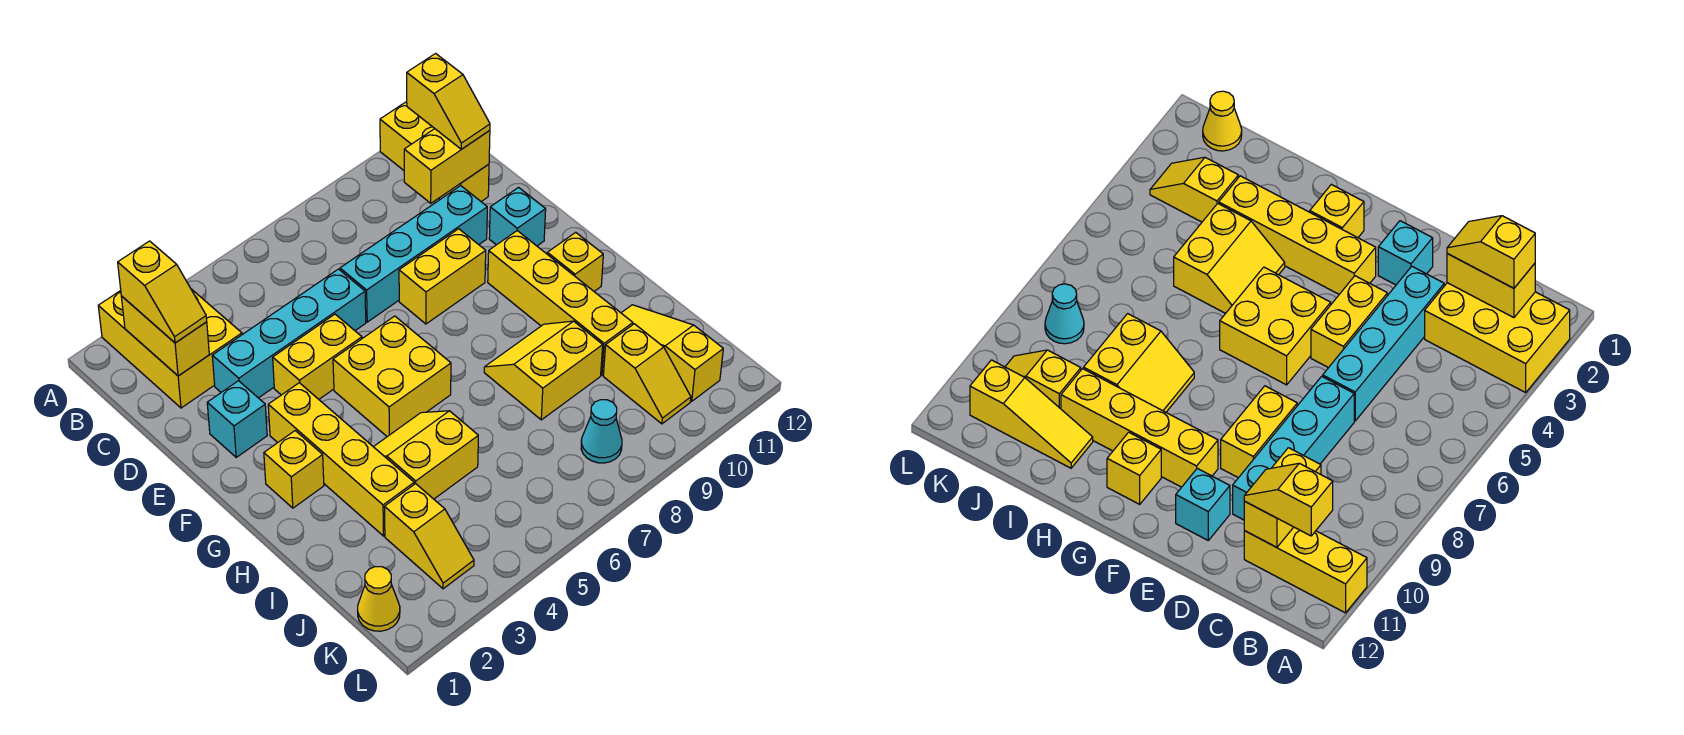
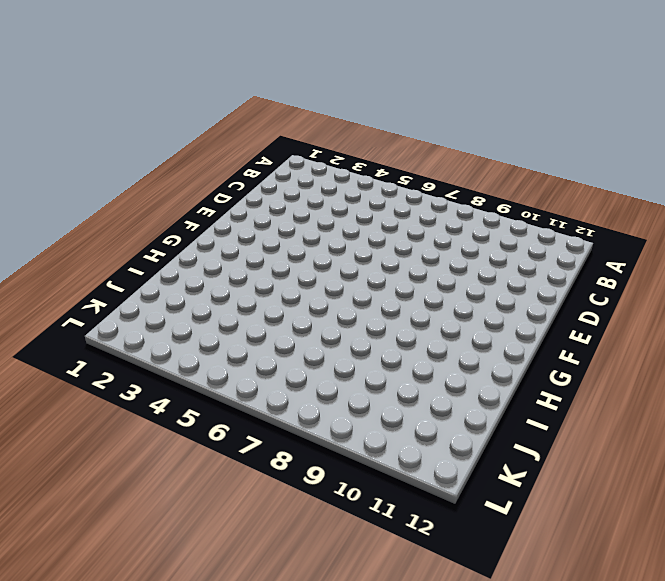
none -> yellow 2x3 brick [98,289,242,408]
none -> yellow 1x3 brick [380,102,489,201]
none -> cyan 1x4 brick [212,269,366,398]

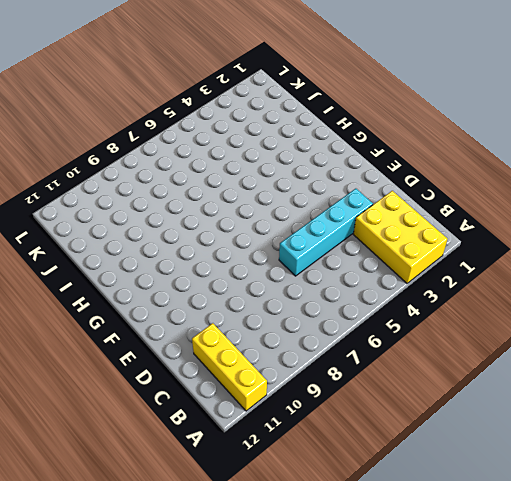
none -> cyan 1x4 brick [340,186,487,322]
none -> cyan 1x1 brick [207,381,267,457]
none -> yellow 1x2 brick [273,314,362,399]

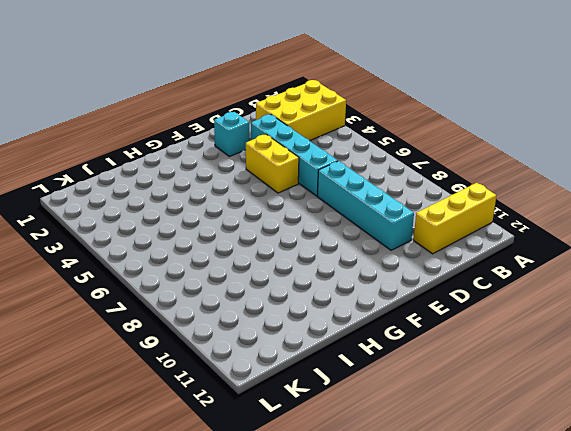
none -> yellow 1x2 brick [399,229,486,324]
none -> cyan 1x1 brick [489,188,546,246]
none -> yellow 1x4 brick [268,383,414,536]

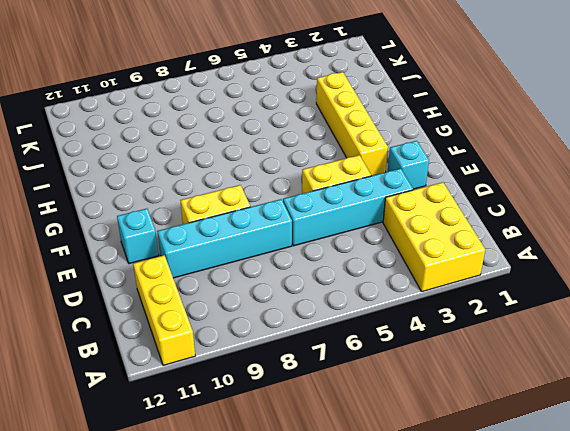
none -> yellow 2x2 brick [333,316,451,437]
none -> yellow 1x4 brick [488,231,633,375]
none -> yellow 1x1 brick [264,431,324,508]

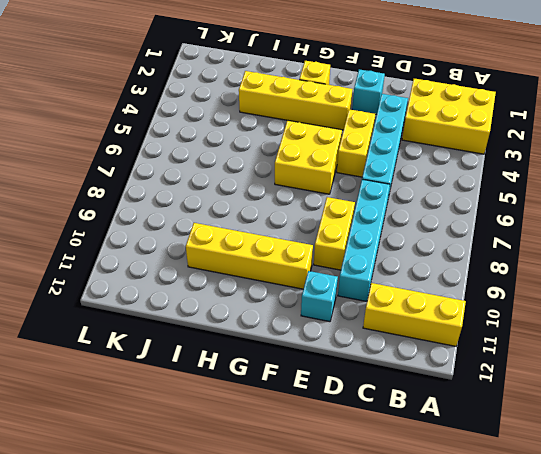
none -> yellow 1x1 brick [547,232,603,291]
none -> yellow 2x2 slope [374,411,478,499]
none -> yellow 2x2 slope [484,321,603,420]

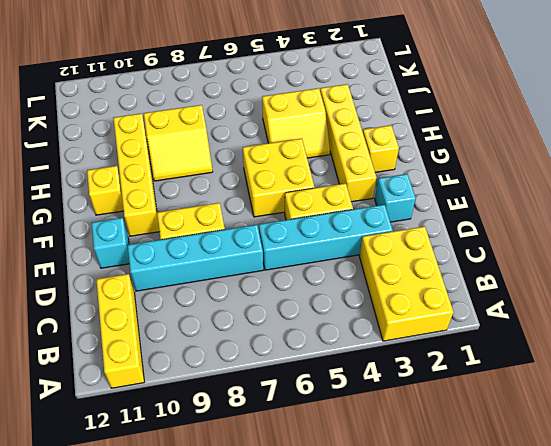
none -> yellow 1x3 slope [622,305,723,401]
none -> yellow 1x2 slope [385,484,474,589]
none -> yellow 1x2 slope [603,324,691,424]

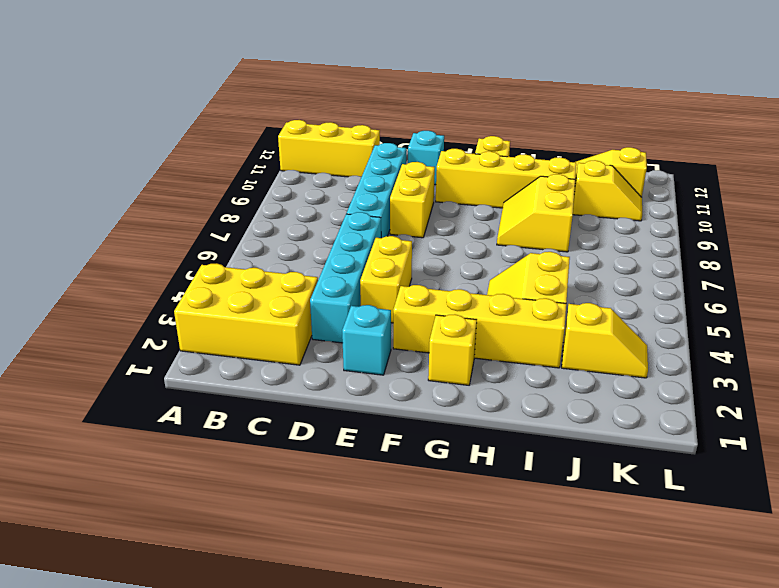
none -> yellow 2x2 brick [333,316,451,437]
none -> yellow 1x1 cone [358,567,400,631]
none -> cyan 1x1 cone [581,400,622,463]

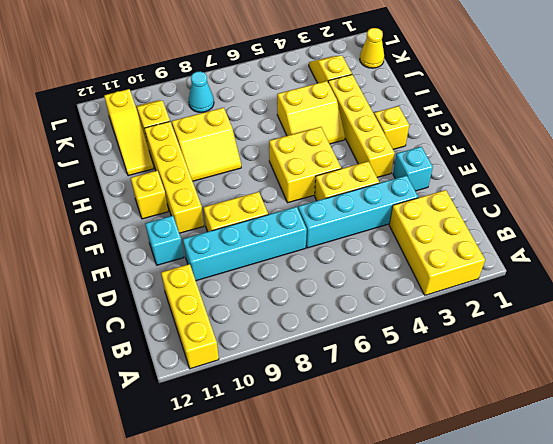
none -> yellow 1x2 brick [121,296,209,376]
none -> yellow 1x2 brick [404,129,490,203]
none -> yellow 1x2 slope [118,241,207,343]

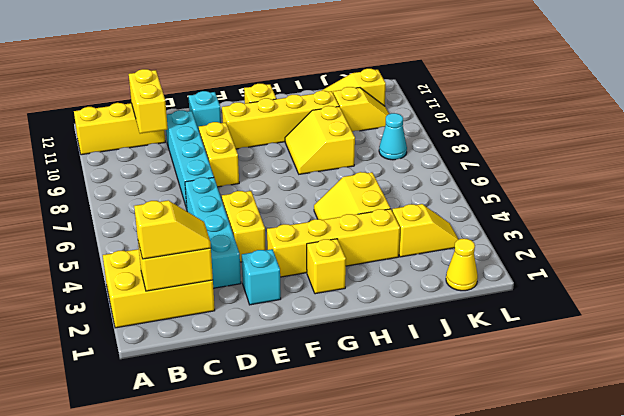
none -> yellow 2x2 brick [333,316,451,437]
none -> yellow 1x2 slope [407,54,490,149]

